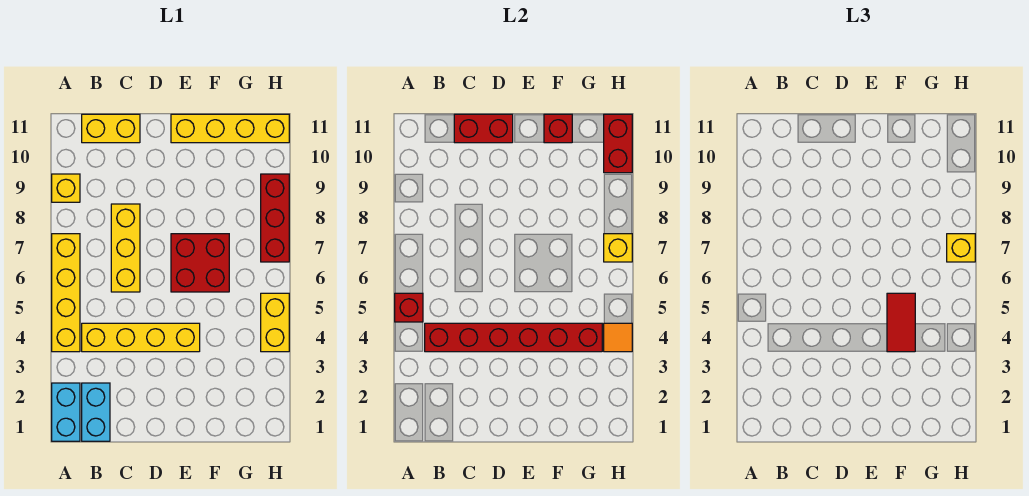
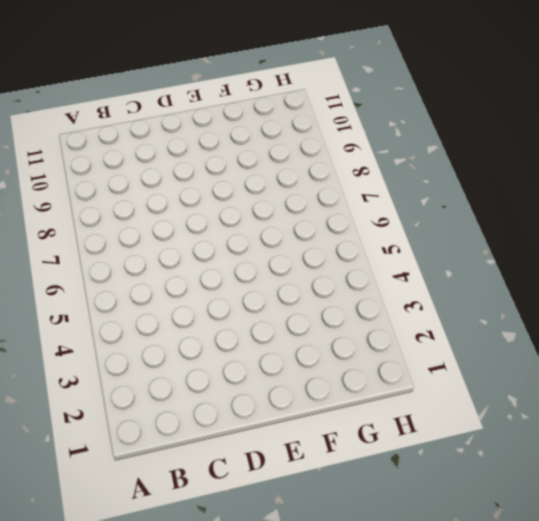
none -> cyan 1x2 brick [52,383,80,441]
none -> yellow 1x4 brick [52,234,80,352]
none -> yellow 1x1 brick [52,174,80,202]

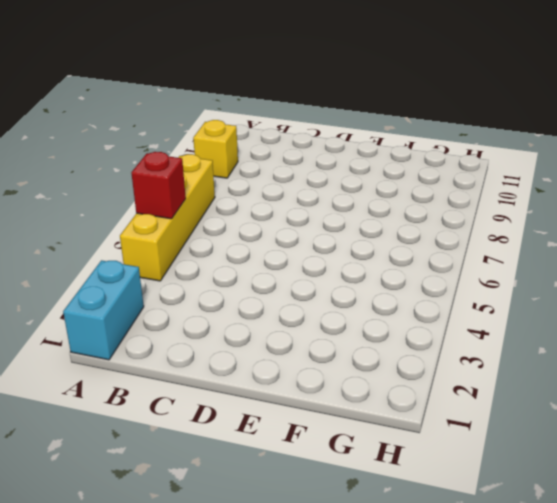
none -> cyan 1x2 brick [82,383,110,441]
none -> yellow 1x4 brick [82,323,200,352]
none -> yellow 1x2 brick [82,114,140,143]

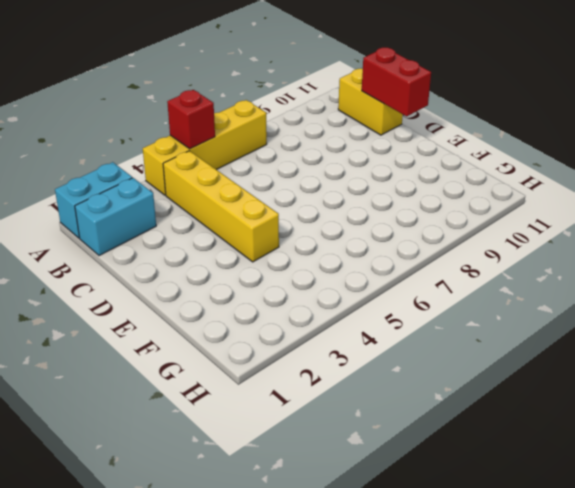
none -> yellow 1x1 brick [52,174,80,202]
none -> yellow 1x3 brick [111,204,140,292]
none -> red 2x2 brick [171,234,229,292]

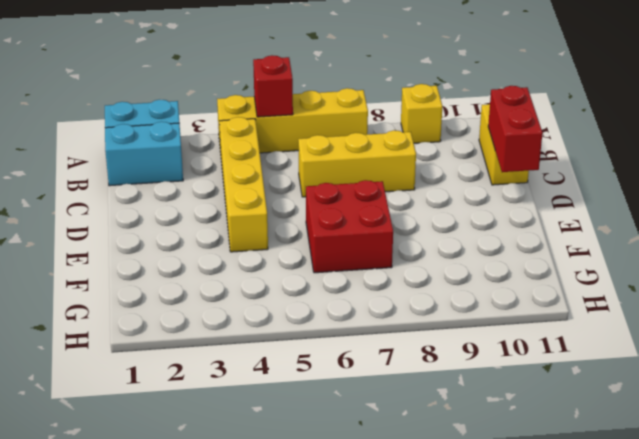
none -> yellow 1x4 brick [171,114,289,143]
none -> yellow 1x2 brick [261,293,289,352]
none -> red 1x3 brick [261,174,289,262]

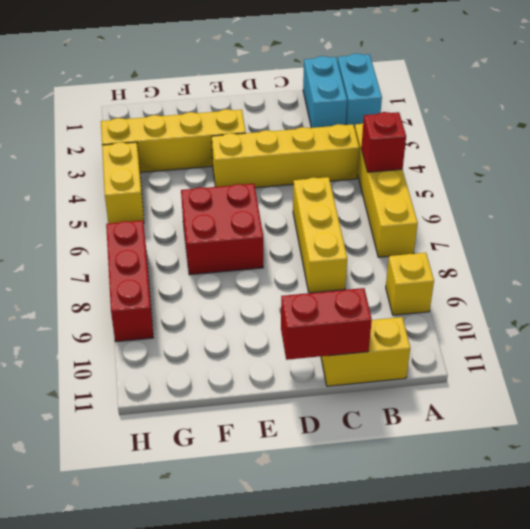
yellow 1x4 brick [101,109,246,173] -> yellow 1x4 brick moved to [171,114,289,143]
none -> red 1x6 brick [425,323,602,352]
none -> red 1x1 brick [544,114,572,143]
none -> orange 1x1 tile [604,323,632,352]

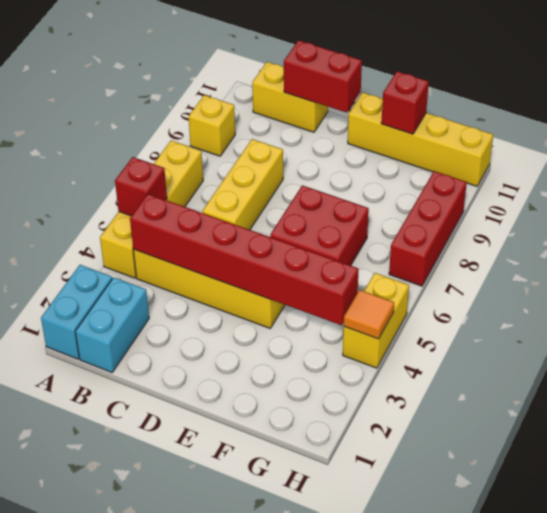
none -> yellow 1x1 brick [604,234,632,262]
none -> red 1x2 brick [604,114,632,173]
none -> red 1x2 tile [887,293,915,352]

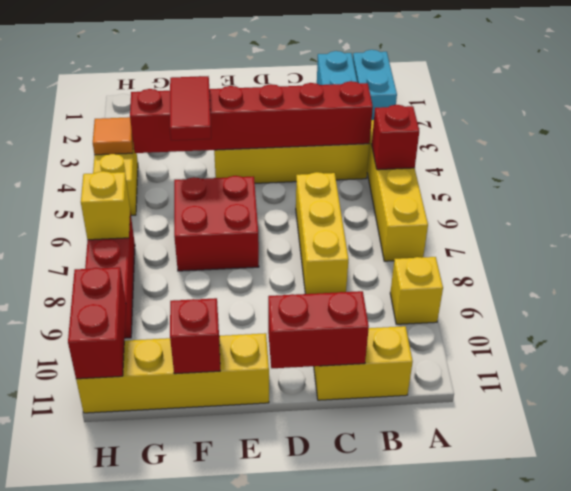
none -> yellow 1x1 brick [947,234,975,262]

